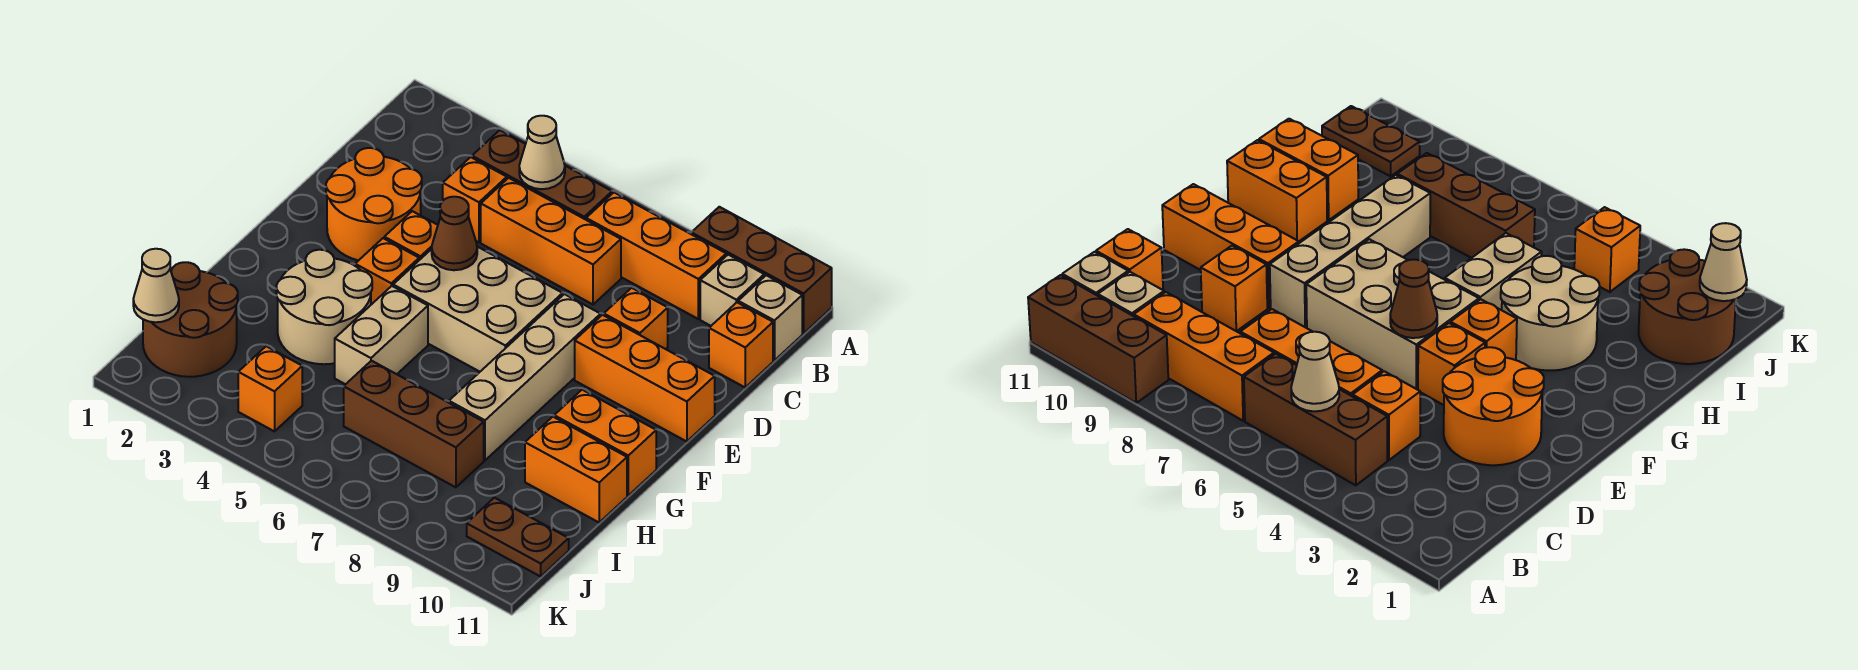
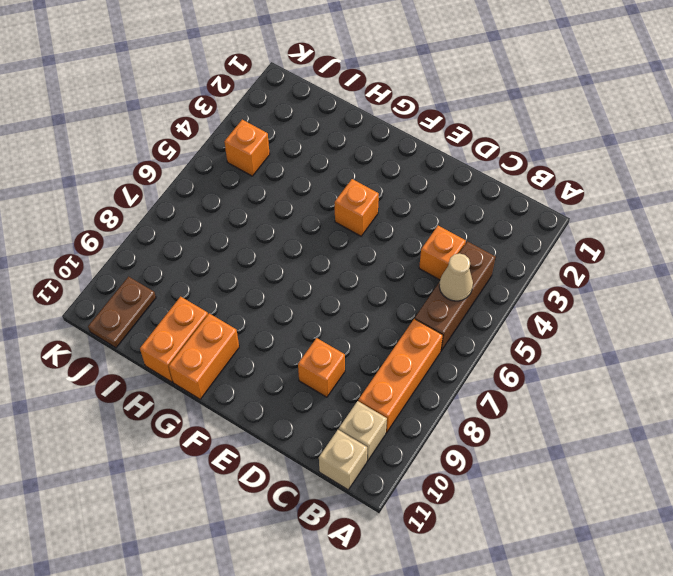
none -> brown 1x3 brick [691,207,832,333]
none -> orange 1x3 brick [481,178,621,304]
none -> orange 1x1 brick [709,302,773,387]

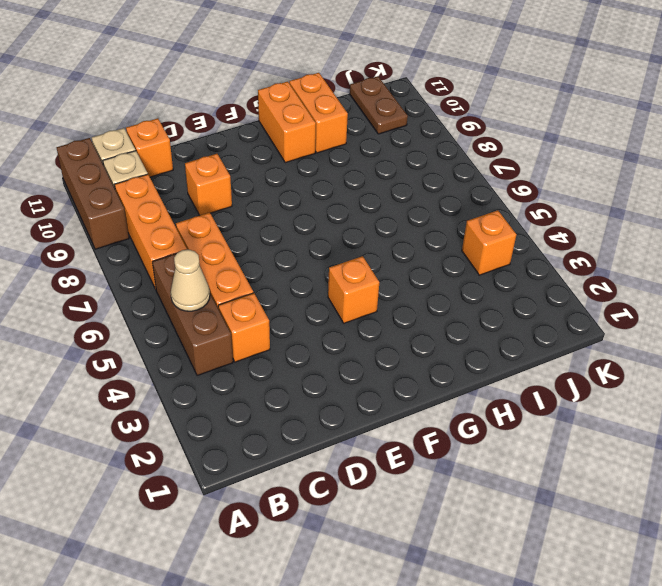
none -> orange 2x2 round brick [326,148,422,261]
none -> orange 1x1 brick [384,211,438,260]
none -> tan 2x3 brick [393,247,563,372]

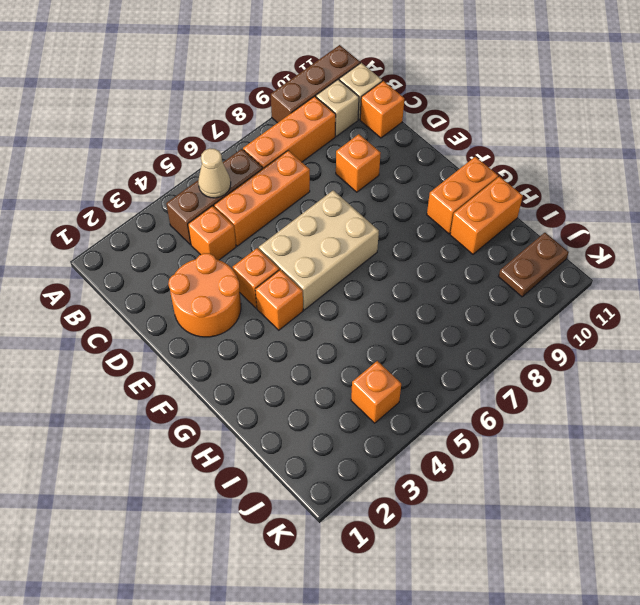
none -> tan 1x4 brick [449,294,601,460]
none -> orange 1x3 brick [575,315,715,442]
none -> tan 2x2 round brick [276,250,372,364]

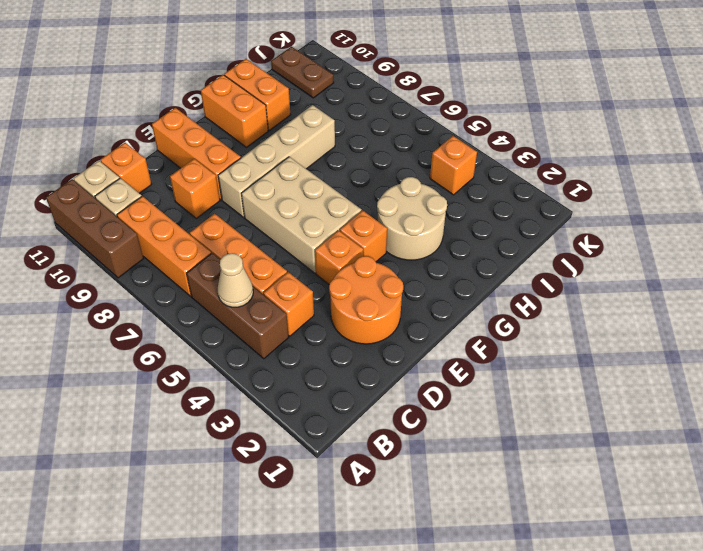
none -> tan 1x2 brick [335,286,428,384]
none -> brown 2x2 round brick [143,262,238,377]
none -> brown 1x3 brick [344,361,484,487]

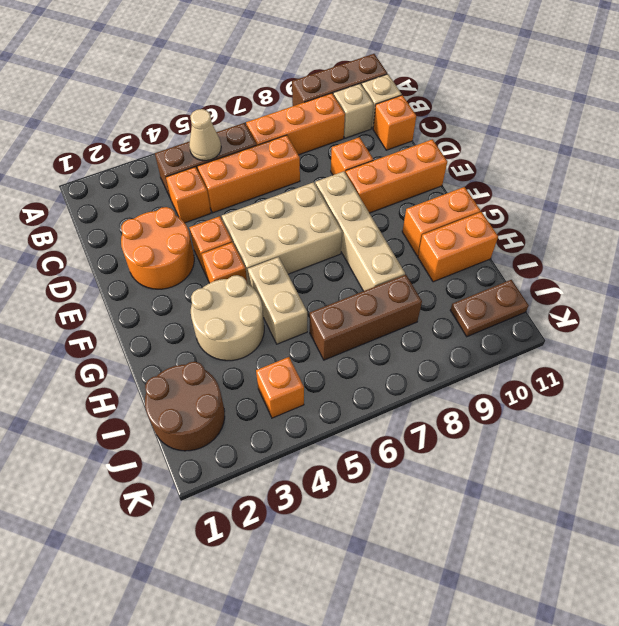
none -> brown 1x1 cone [432,197,477,270]
none -> tan 1x1 cone [133,249,179,322]

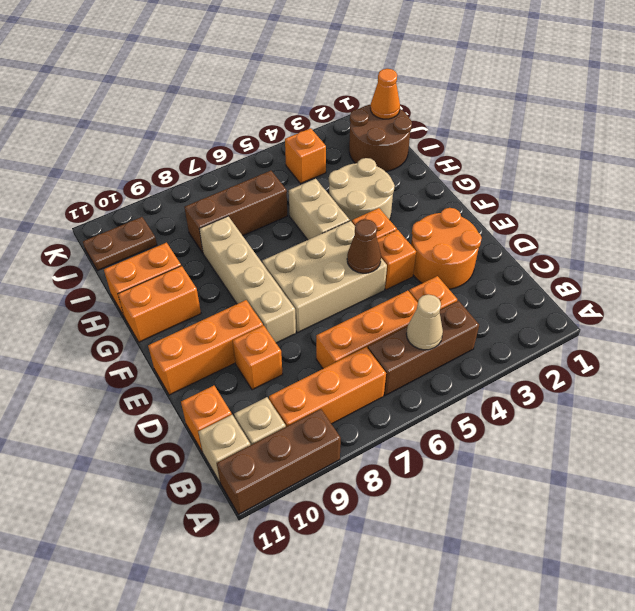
orange 1x1 cone [371,69,400,119] -> tan 1x1 cone [133,249,179,322]

